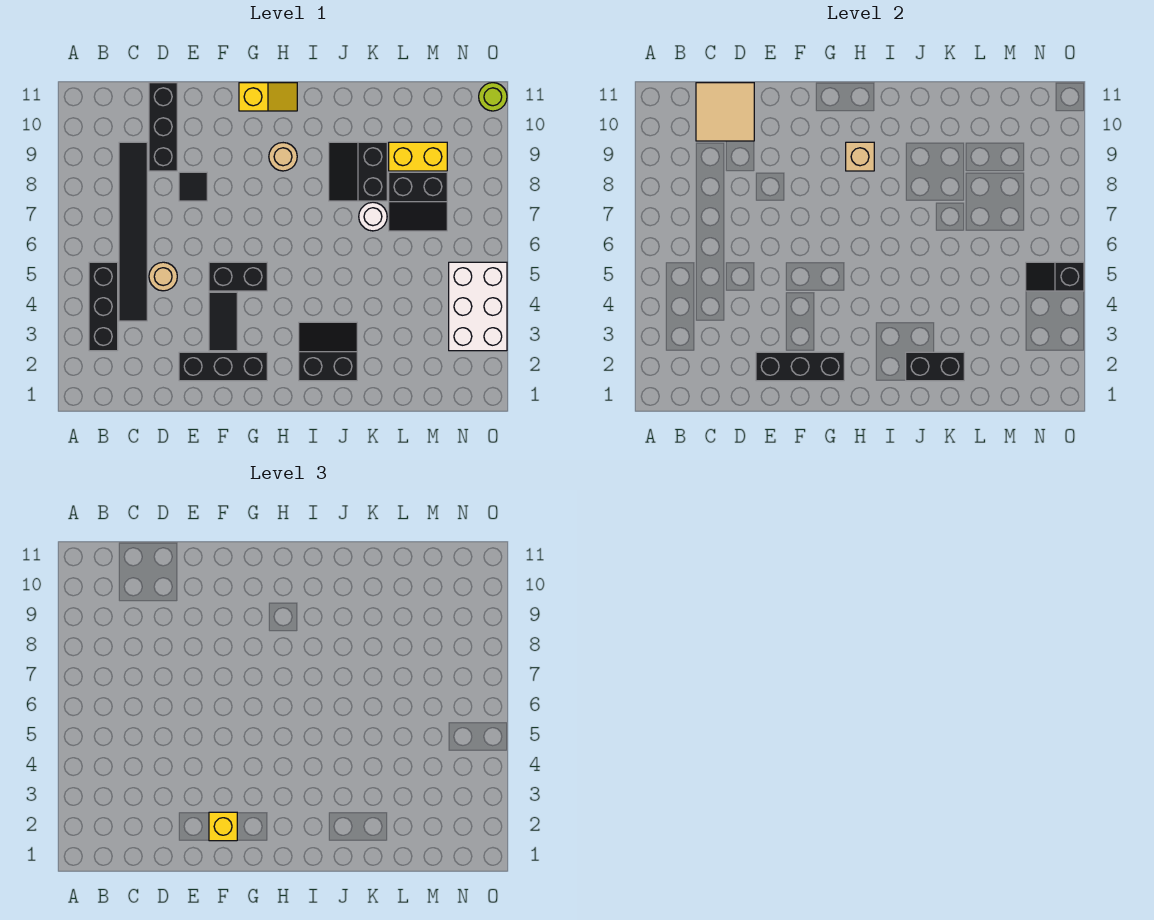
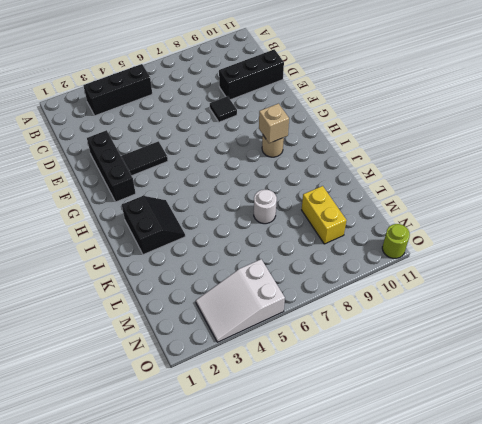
white 2x3 slope [196,259,285,342] -> white 2x3 brick [449,262,507,351]
none -> black 1x6 tile [119,142,147,321]
none -> tan 1x1 round brick [149,262,177,291]
none -> black 1x2 brick [209,262,267,291]

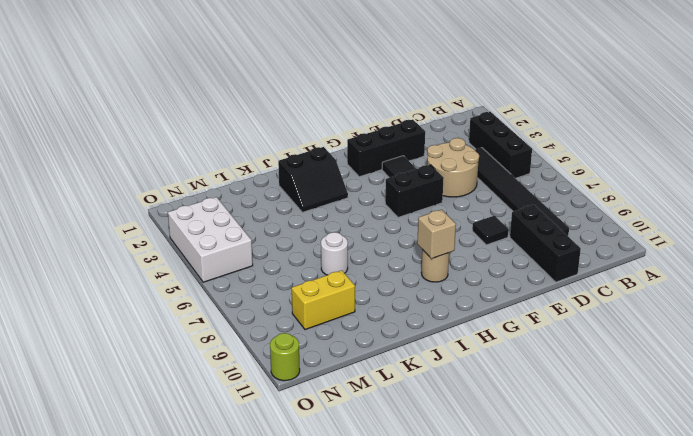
tan 2x2 round brick [427,138,479,197] -> tan 1x1 round brick [149,262,177,291]
none -> yellow 1x2 slope [239,83,297,111]
none -> black 2x2 slope [329,142,387,201]
none -> black 2x2 slope [389,172,447,231]

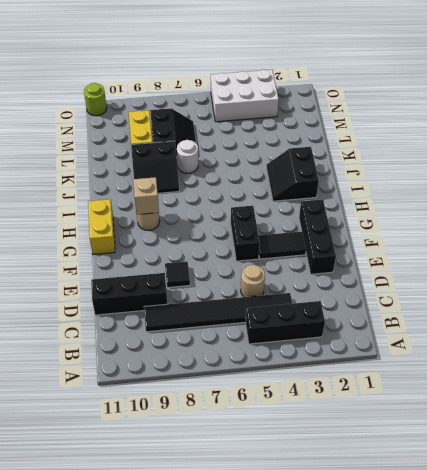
yellow 1x2 brick [88,199,115,254] -> yellow 1x2 slope [239,83,297,111]
none -> tan 2x2 tile [696,83,754,141]
none -> black 1x3 brick [756,352,844,381]
none -> black 1x2 brick [906,352,964,381]

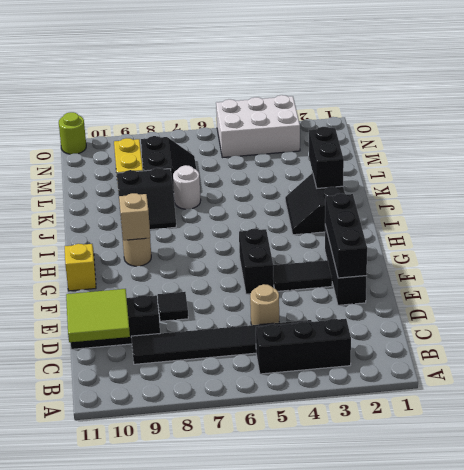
lime 2x2 tile [66,289,130,342] -> tan 2x2 tile [696,83,754,141]
none -> black 1x2 slope [1026,262,1084,291]
none -> yellow 1x1 brick [209,812,237,841]

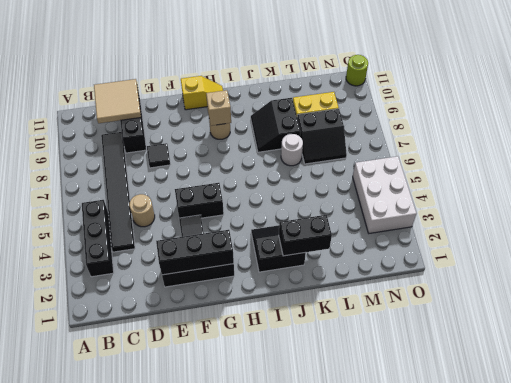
none -> black 1x2 slope [1026,262,1084,291]
none -> yellow 1x1 brick [209,812,237,841]

